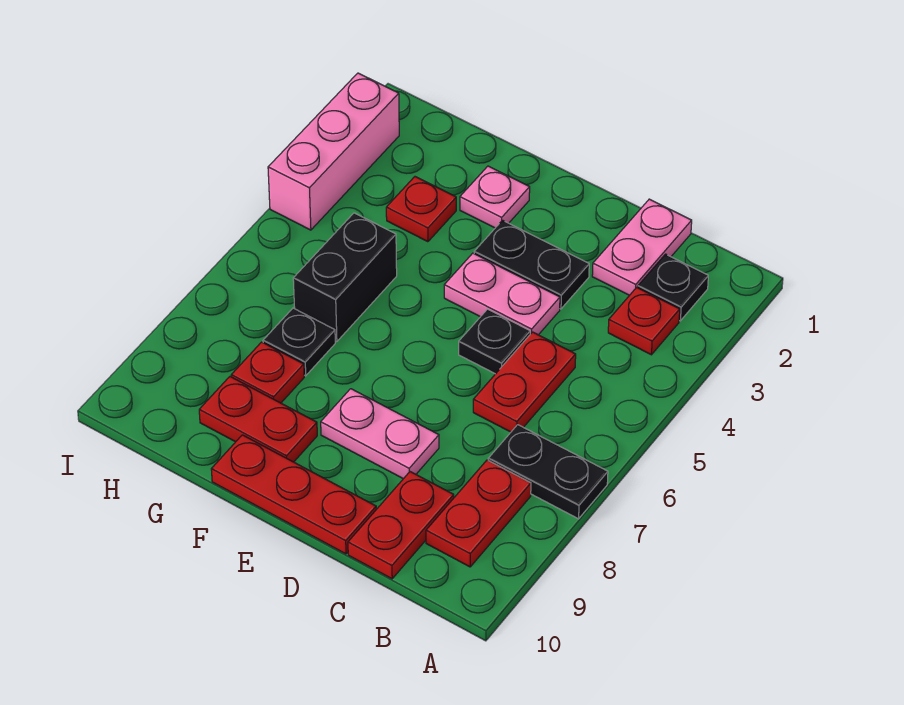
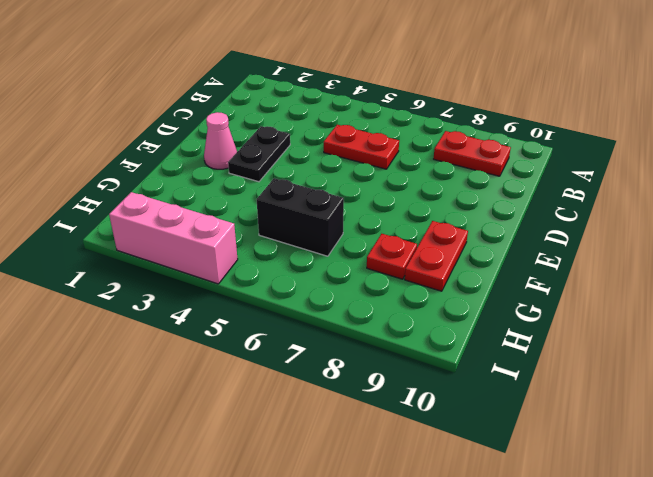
pink 1x1 cone [204,112,237,169] -> none
none -> black 1x2 plate [488,425,608,519]
none -> black 1x1 plate [638,254,708,321]
none -> red 1x1 plate [608,287,680,355]

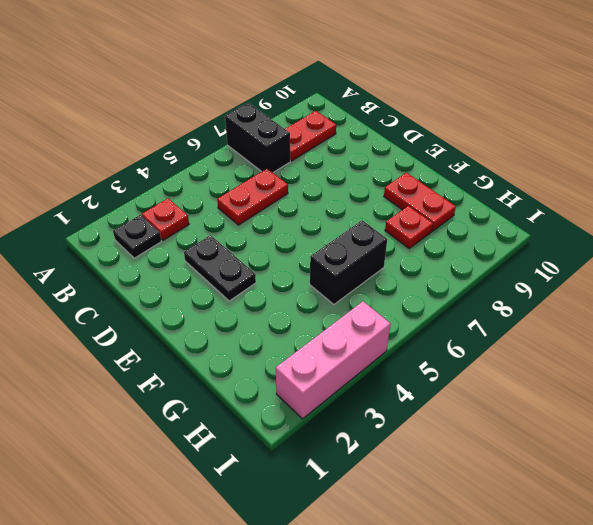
black 1x2 brick [225,103,290,173] -> black 1x2 plate [488,425,608,519]
none -> pink 1x2 plate [592,199,692,295]
none -> red 1x2 plate [348,472,454,579]
none -> pink 1x2 plate [444,253,560,335]

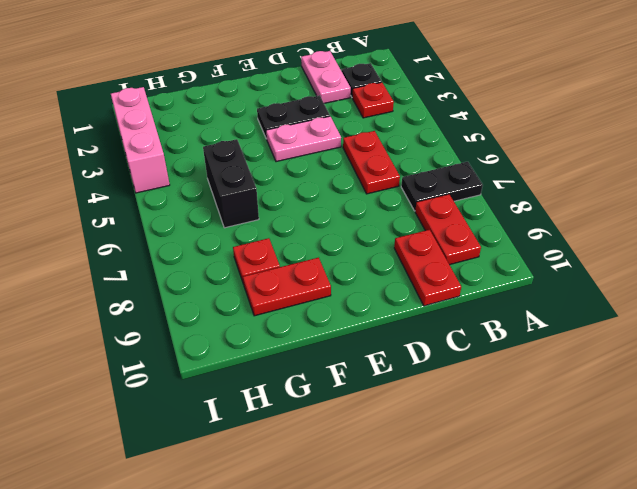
none -> black 1x1 plate [459,309,530,374]
none -> pink 1x2 plate [321,389,439,479]
none -> red 1x3 plate [211,435,376,554]

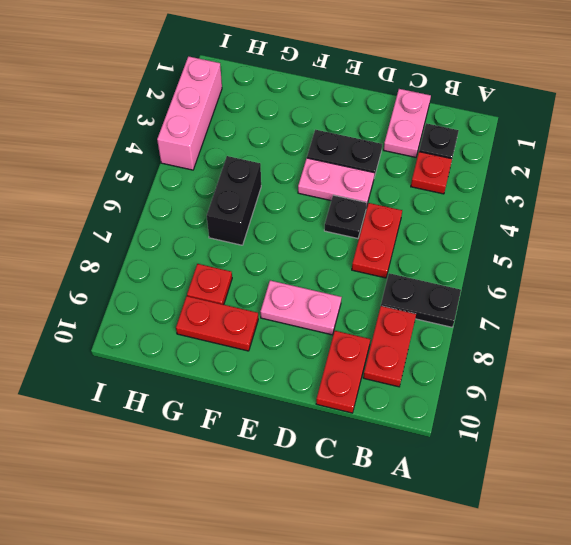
none -> red 1x3 plate [211,435,376,554]
none -> pink 1x1 plate [460,166,530,228]
none -> red 1x1 plate [386,177,456,242]

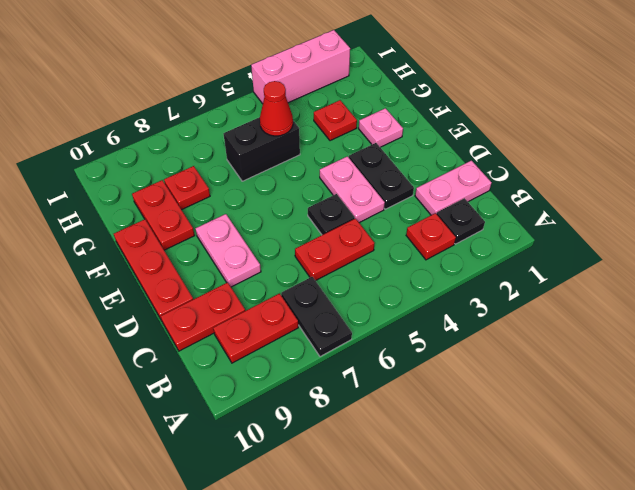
red 1x1 cone [260,81,293,136] -> none
none -> black 1x1 plate [263,308,335,376]

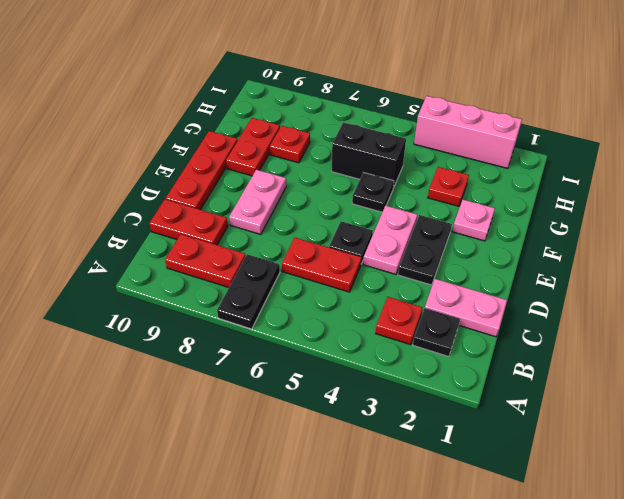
black 1x1 plate [352,173,394,212] -> black 1x1 plate moved to [263,308,335,376]

